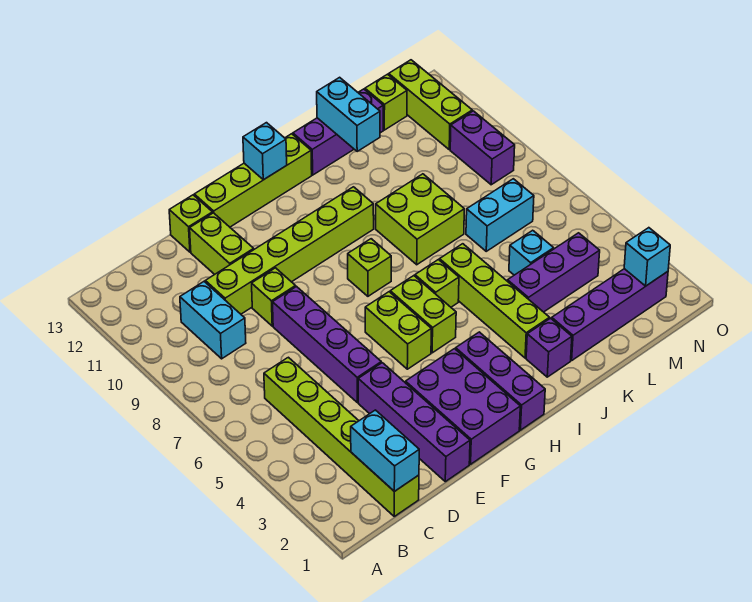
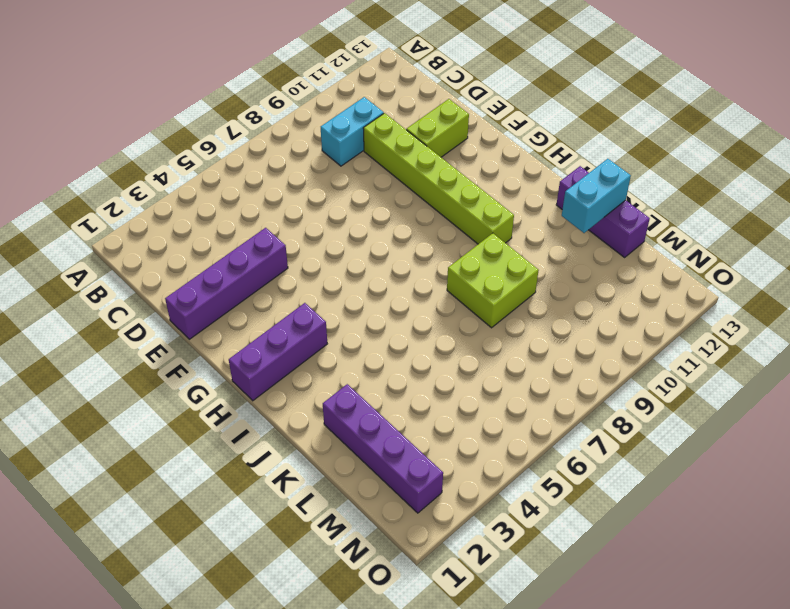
none -> lime 1x6 brick [264,357,419,516]
none -> purple 1x4 brick [273,287,381,402]
none -> lime 1x1 brick [252,268,296,326]
none -> lime 1x1 brick [169,195,213,252]

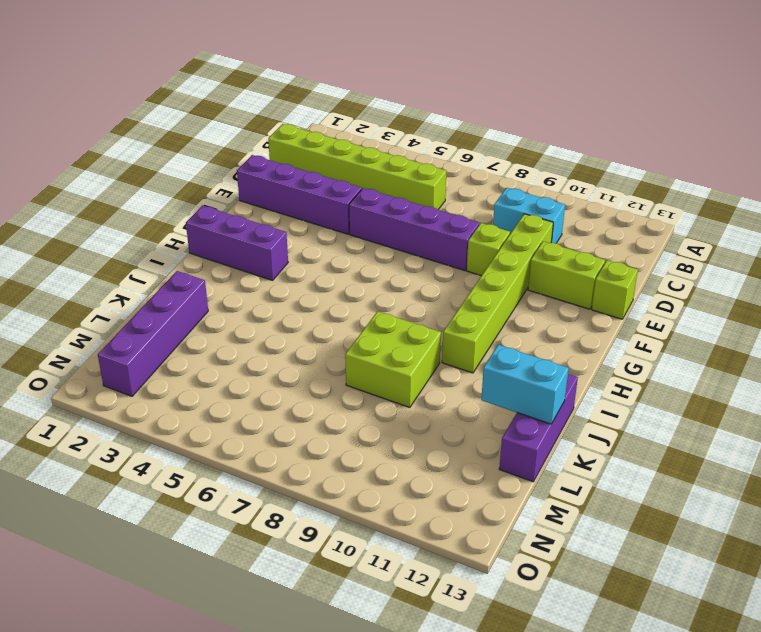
none -> purple 2x3 brick [405,349,520,464]
none -> lime 1x4 brick [194,134,312,227]
none -> lime 1x2 brick [365,292,431,369]
none -> lime 1x2 brick [390,276,456,353]

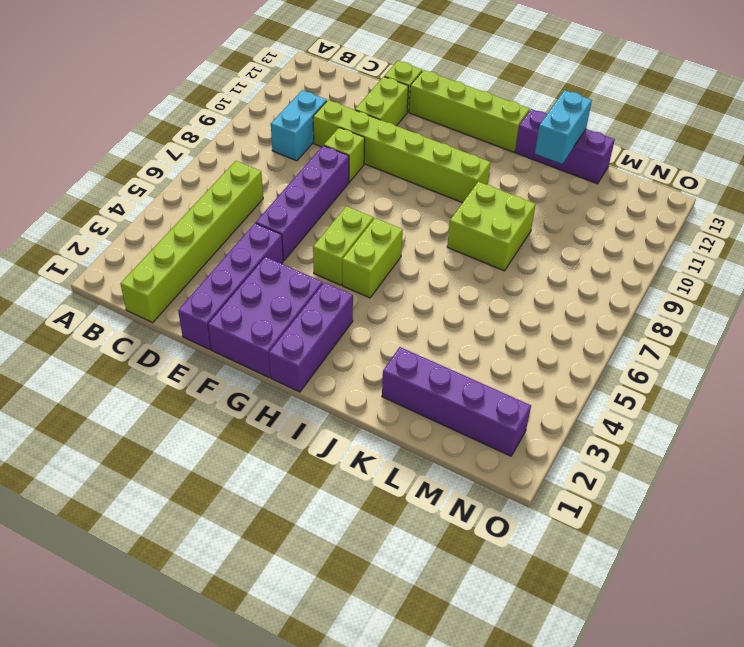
none -> lime 1x1 brick [348,239,391,296]
none -> lime 1x1 brick [415,260,459,307]
none -> purple 1x1 brick [526,318,572,377]
none -> lime 1x4 brick [440,244,549,358]

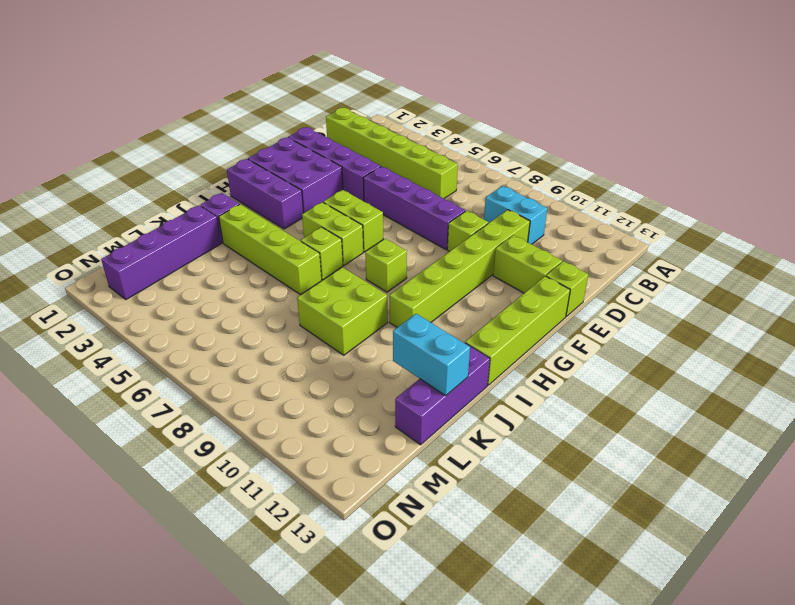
none -> purple 1x3 brick [507,233,600,312]
none -> cyan 1x1 brick [509,230,554,275]
none -> cyan 1x2 brick [466,179,534,251]
none -> lime 1x1 brick [365,74,407,130]

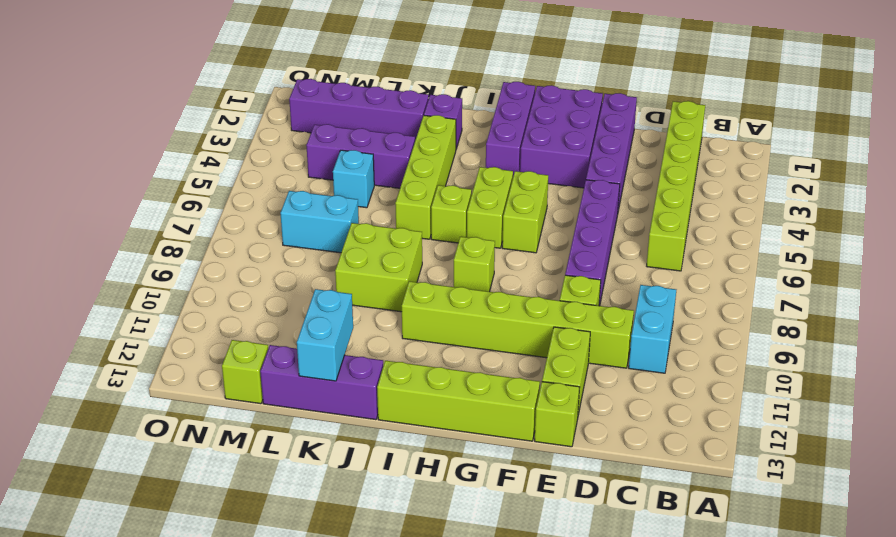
none -> purple 1x2 brick [450,111,515,185]
none -> lime 1x3 brick [389,60,472,150]
none -> cyan 1x2 brick [351,410,419,491]
none -> cyan 1x1 brick [243,123,287,180]

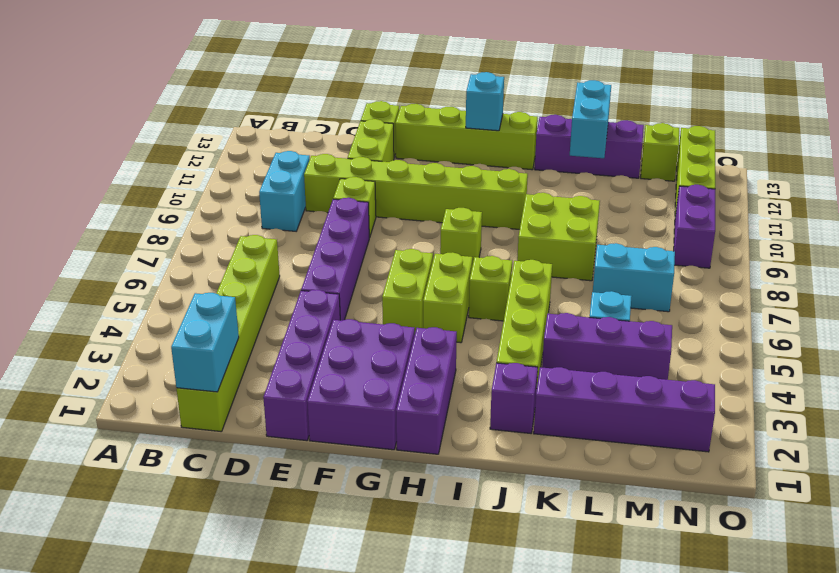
none -> cyan 1x1 brick [624,228,670,286]

